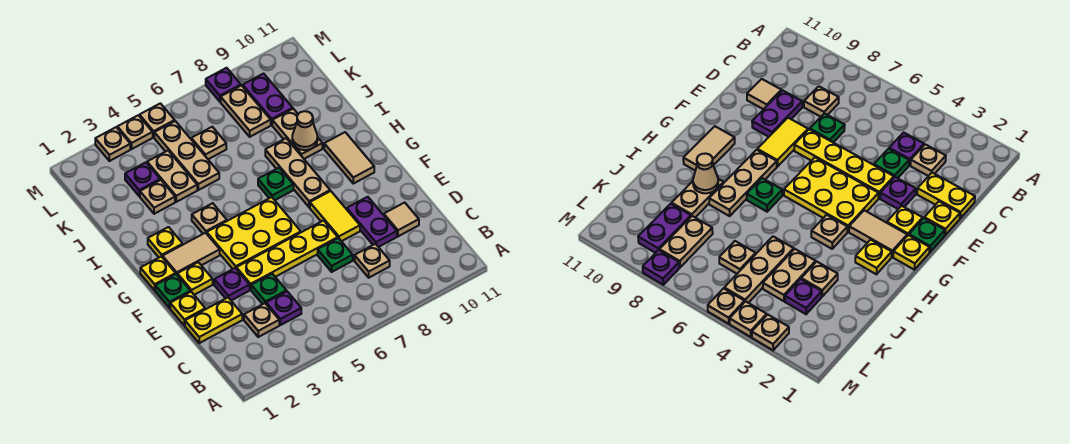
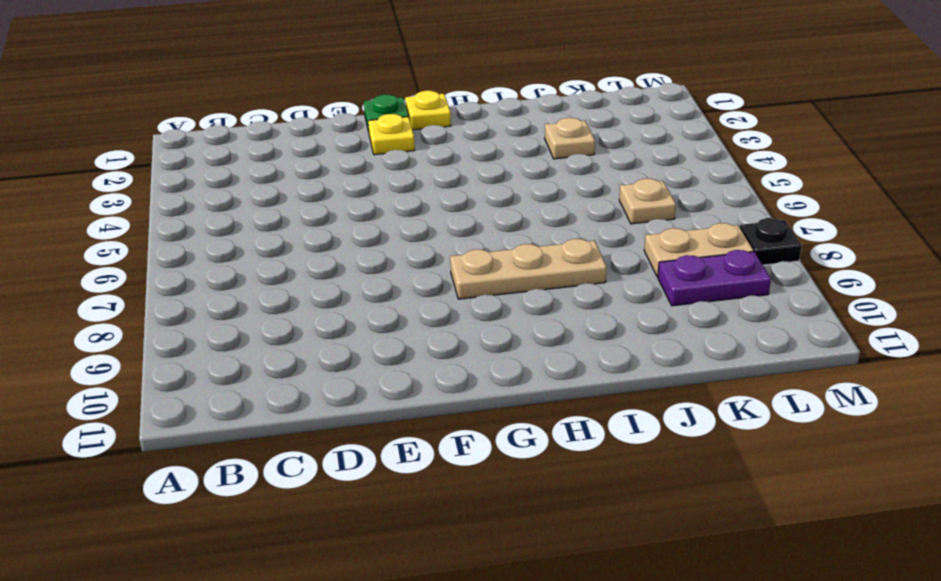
black 1x1 plate [740,218,802,265] -> purple 1x1 plate [206,68,241,102]
none -> tan 1x1 plate [244,303,279,337]
none -> purple 1x1 plate [266,291,301,325]
none -> tan 1x1 plate [355,244,390,278]
none -> yellow 1x2 plate [185,298,242,343]

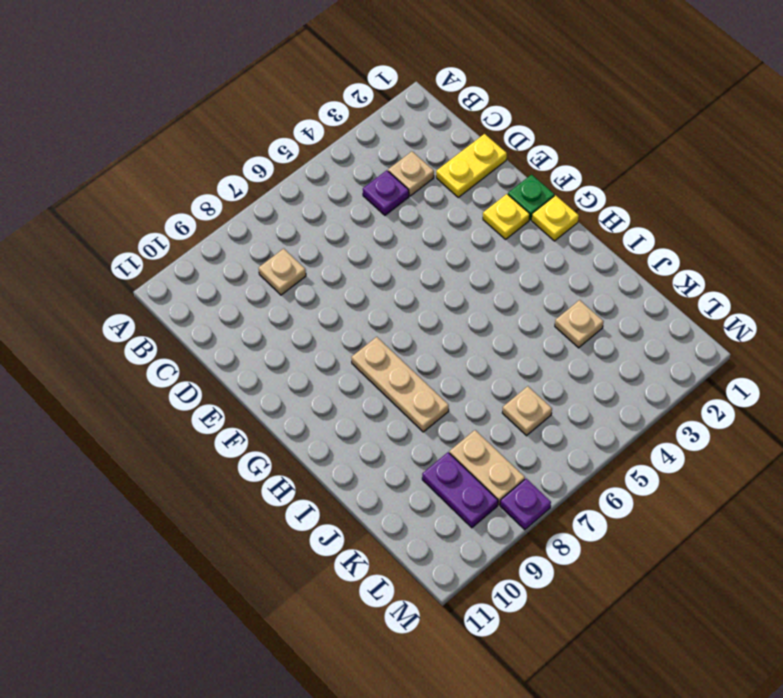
none -> green 1x1 plate [251,274,286,304]
none -> green 1x1 plate [318,238,353,272]
none -> purple 1x2 plate [347,197,397,247]
none -> tan 1x1 tile [384,203,419,236]

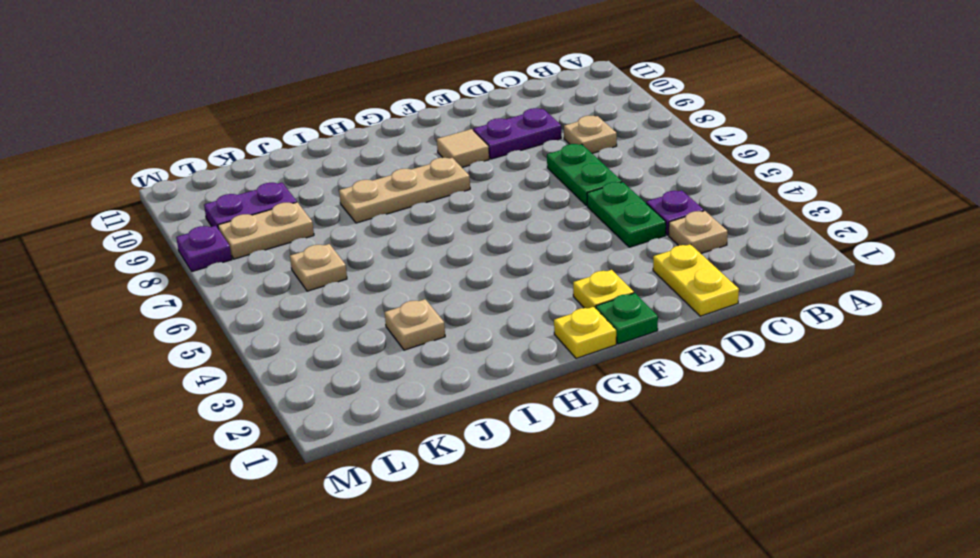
green 1x2 plate [587,182,666,247] -> green 1x1 plate [251,274,286,304]
green 1x2 plate [547,144,622,206] -> green 1x1 plate [318,238,353,272]
tan 1x1 tile [437,129,489,167] -> tan 1x1 tile moved to [384,203,419,236]
none -> yellow 1x1 plate [170,292,205,326]
none -> purple 1x1 plate [214,268,250,300]
none -> yellow 1x4 plate [236,221,338,290]
none -> yellow 1x2 tile [310,191,360,241]

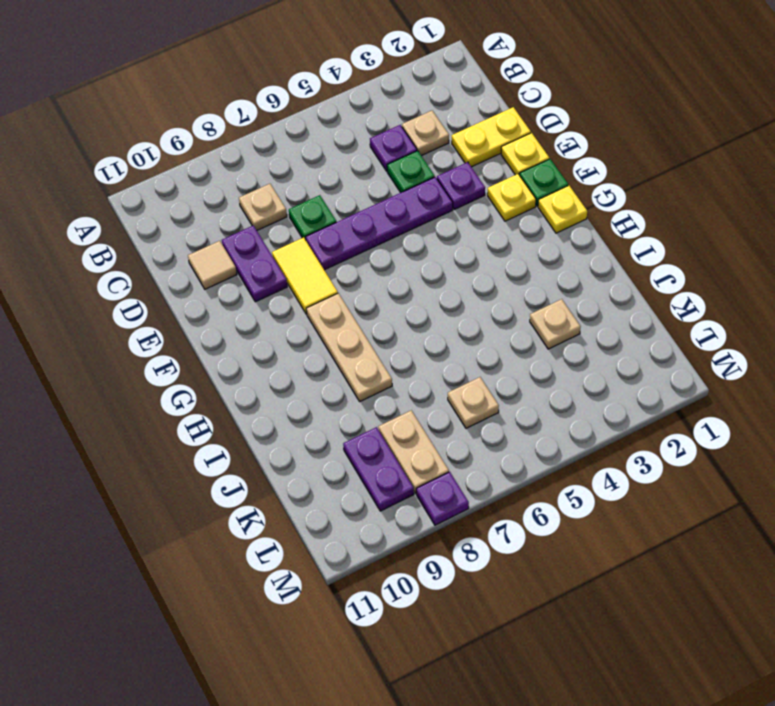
purple 1x4 plate [306,177,453,270] -> yellow 1x4 plate [236,221,338,290]
none -> yellow 2x3 plate [207,197,301,269]
none -> tan 1x2 tile [162,233,220,274]
none -> tan 1x2 tile [324,132,374,184]
none -> yellow 1x1 plate [148,227,183,257]

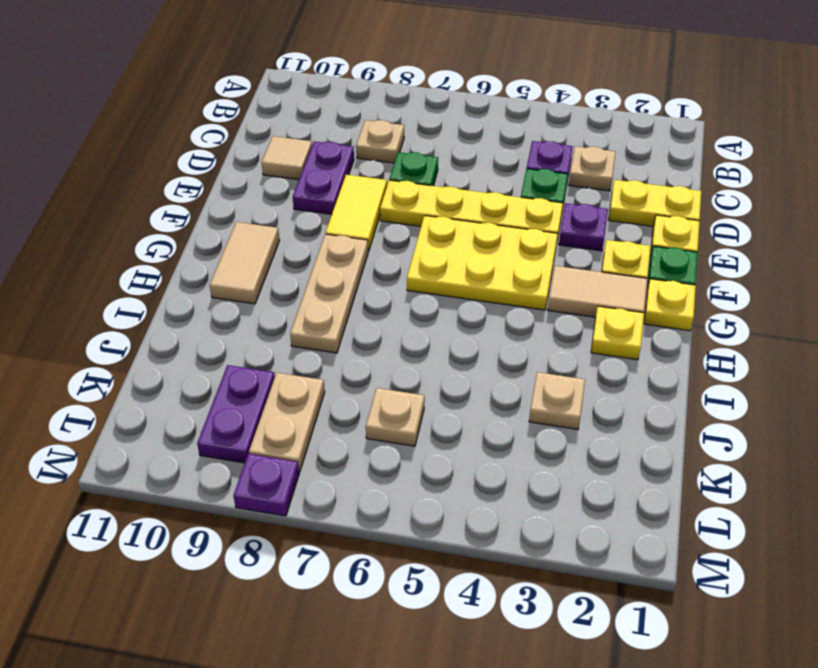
none -> tan 1x1 plate [192,203,227,234]
none -> green 1x1 plate [258,168,293,200]
none -> tan 1x2 plate [272,109,322,159]
none -> tan 1x2 plate [147,151,197,202]

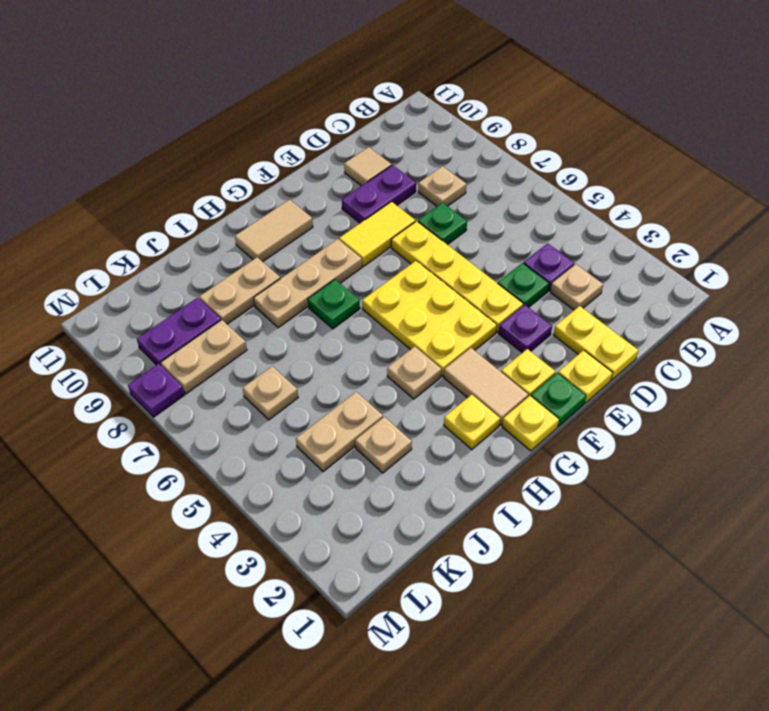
none -> tan 1x3 plate [154,121,219,190]
none -> purple 1x1 plate [125,162,160,196]
none -> tan 1x1 plate [95,127,130,161]
none -> tan 1x1 plate [117,115,153,149]

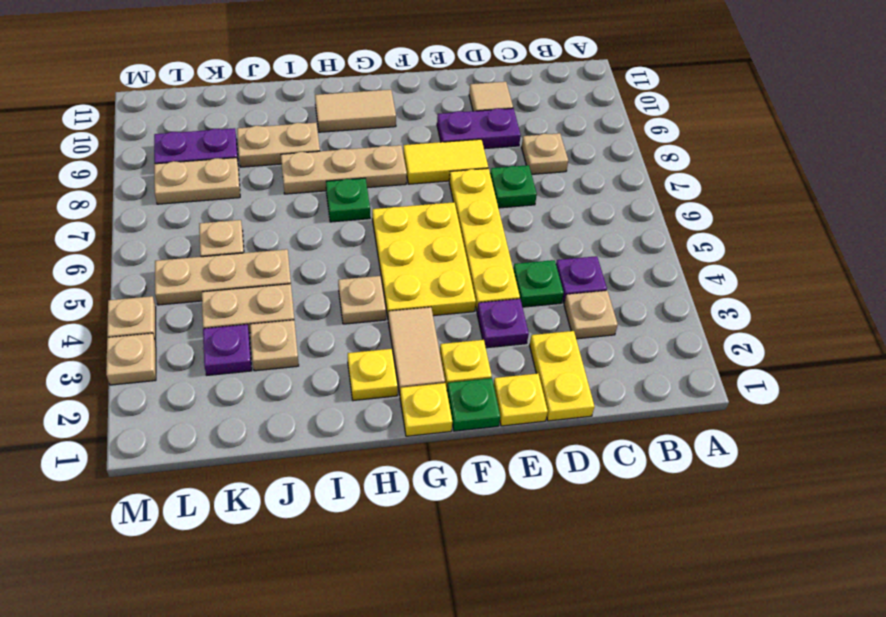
none -> tan 1x1 plate [139,103,175,137]
none -> purple 1x1 plate [206,68,241,102]
none -> tan 1x1 cone [292,111,318,150]

